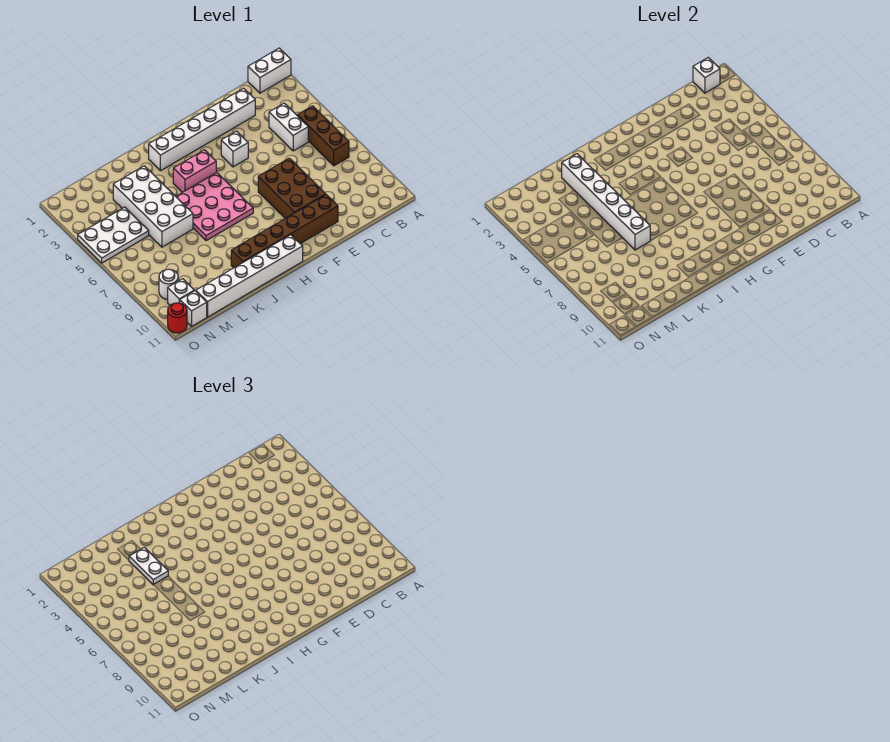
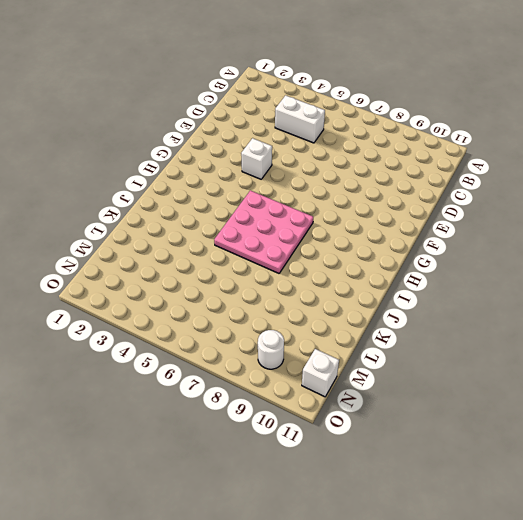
none -> white 1x2 brick [248,48,291,93]
none -> brown 1x3 brick [297,106,349,166]
none -> white 1x6 brick [149,88,255,171]

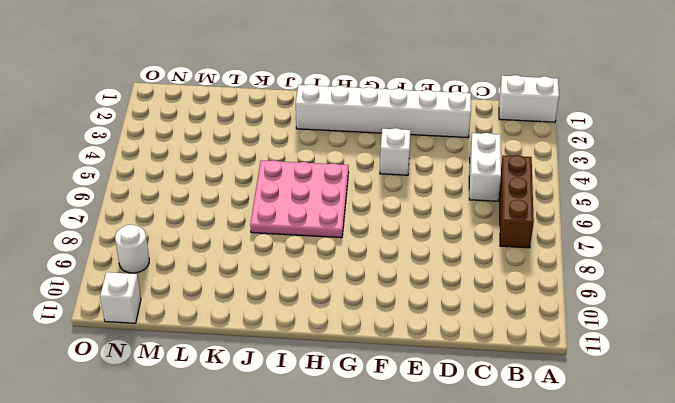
none -> brown 2x3 brick [258,158,326,218]
none -> brown 1x6 brick [231,195,338,268]
none -> pink 1x2 brick [173,150,216,193]

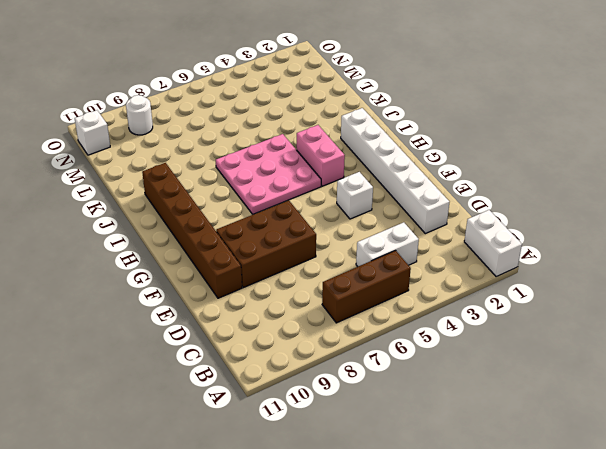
none -> white 1x6 brick [196,235,303,317]
none -> white 2x4 brick [113,166,193,247]
none -> white 2x3 plate [78,207,149,263]

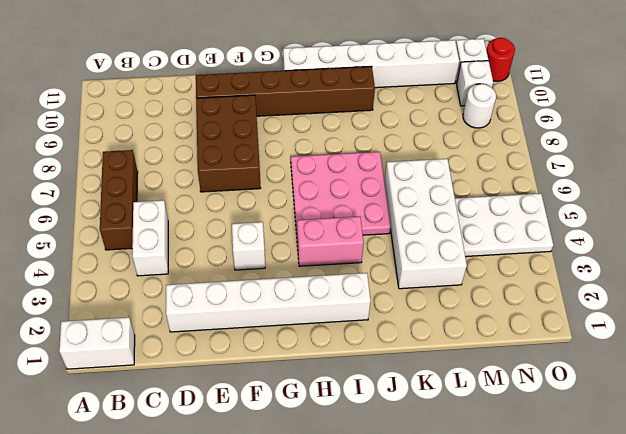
none -> white 1x1 brick [693,58,720,93]
none -> white 1x6 brick [562,154,650,250]
none -> white 1x2 plate [129,547,168,585]

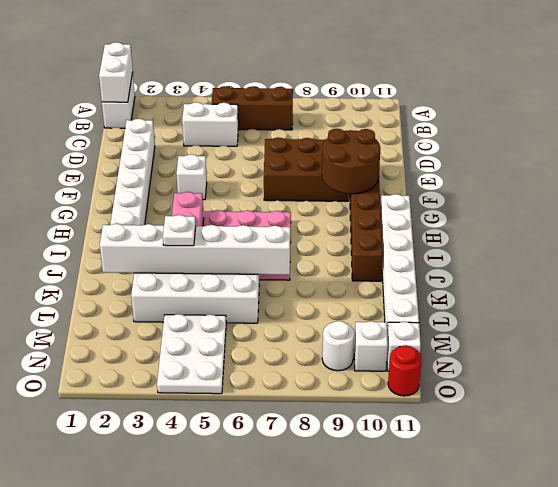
white 1x2 brick [99,42,133,102] -> white 1x1 brick [693,58,720,93]
brown 2x2 round brick [322,129,380,194] -> none
white 1x1 plate [163,215,196,246] -> white 1x2 plate [129,547,168,585]

